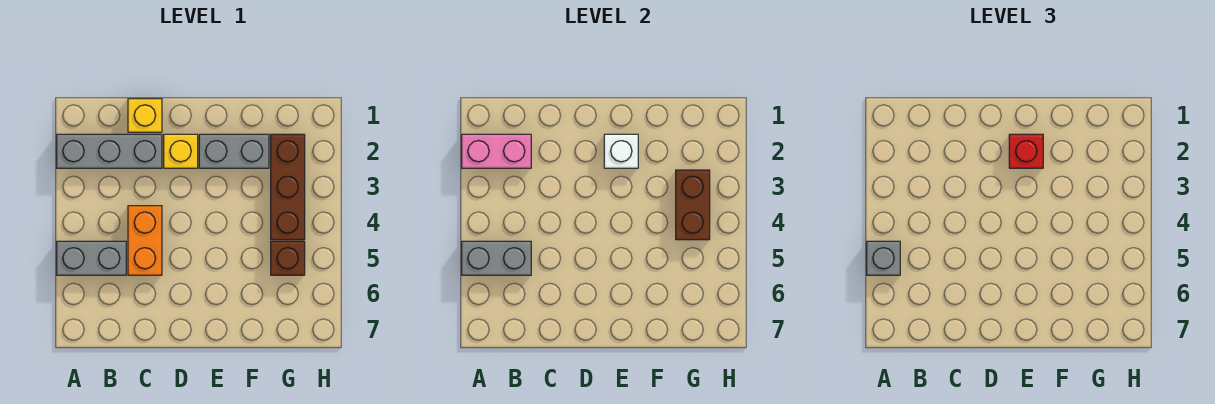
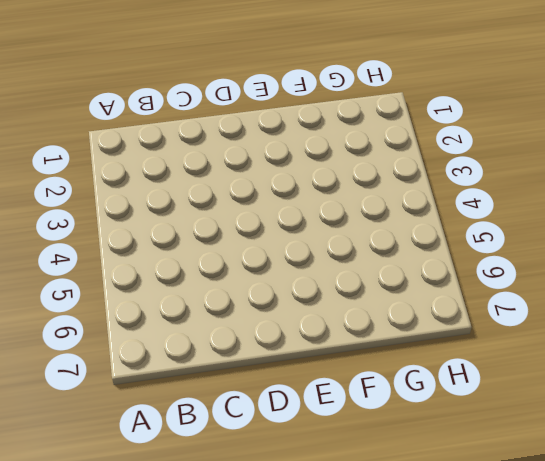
none -> grey 1x3 brick [57,134,162,168]
none -> grey 1x2 brick [57,241,126,275]
none -> yellow 1x1 brick [128,99,162,132]

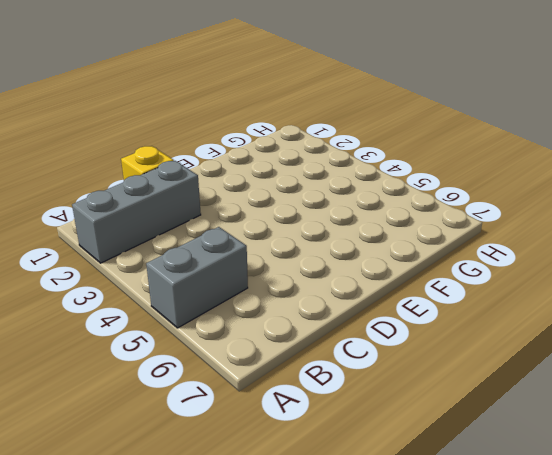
none -> orange 1x2 brick [128,206,162,275]
none -> yellow 1x1 brick [164,134,198,168]
none -> grey 1x2 brick [199,134,269,168]

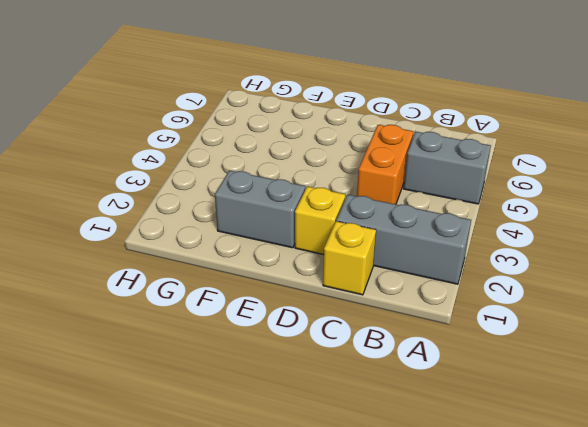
none -> brown 1x3 brick [271,134,305,240]
none -> brown 1x1 brick [271,241,305,275]
none -> pink 1x2 brick [462,134,531,168]

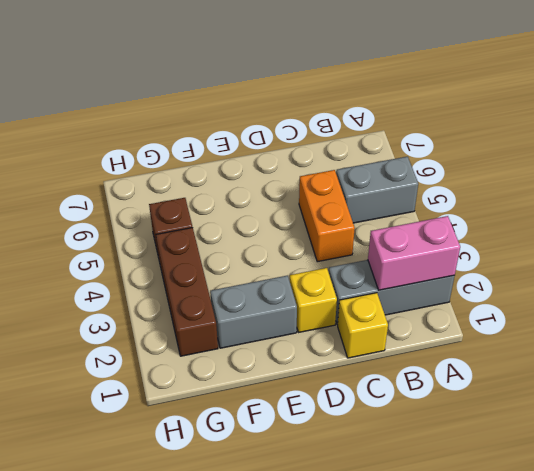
none -> grey 1x2 brick [462,241,531,275]
none -> white 1x1 brick [604,134,638,168]
none -> brown 1x2 brick [676,170,710,240]

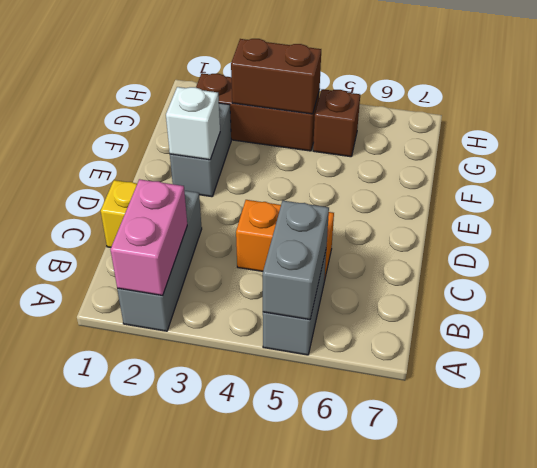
none -> yellow 1x1 brick [164,134,198,168]
none -> grey 1x1 brick [867,241,900,275]
none -> red 1x1 brick [1009,134,1043,168]

